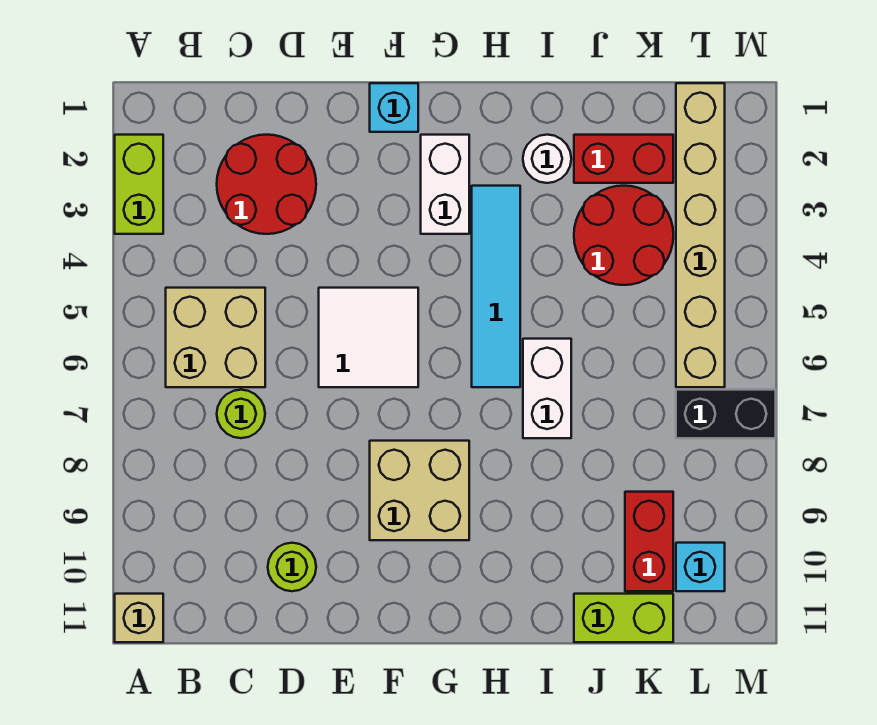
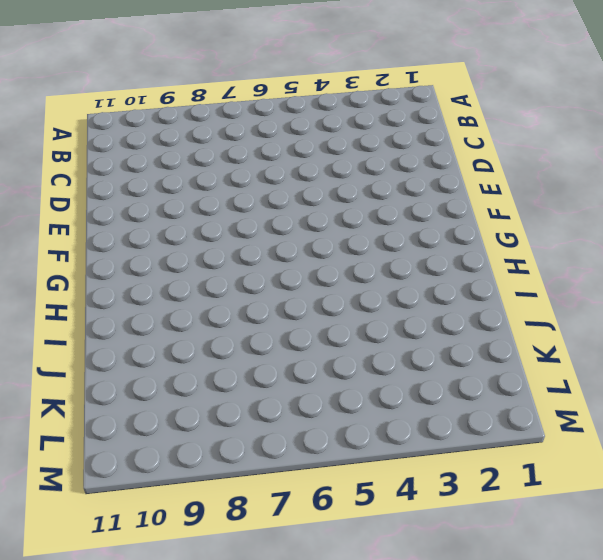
none -> lime 1x2 brick [115,135,163,234]
none -> tan 1x1 brick [115,594,163,642]
none -> tan 2x2 brick [166,288,265,387]

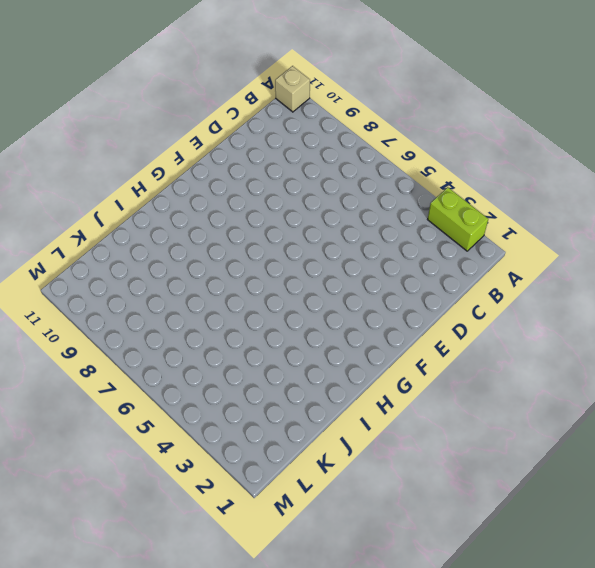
none -> tan 2x2 brick [166,288,265,387]
none -> red 2x2 round brick [217,135,316,234]
none -> lime 1x1 round brick [217,390,265,438]

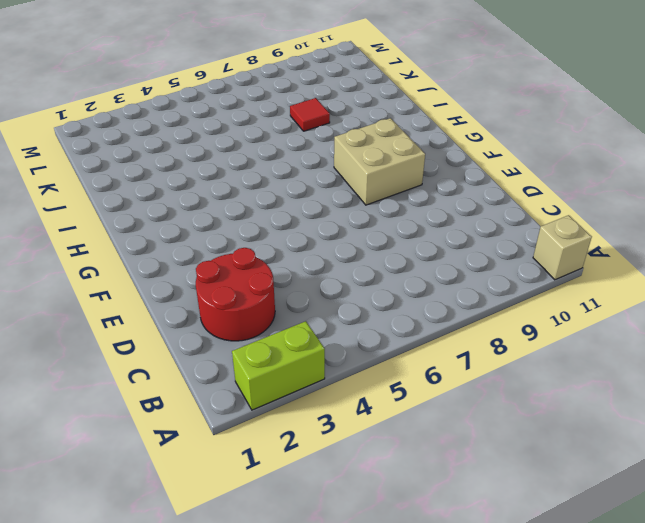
red 1x1 tile [290,98,330,131] -> none
none -> tan 2x2 brick [166,288,265,387]
none -> lime 1x1 round brick [217,390,265,438]
none -> lime 1x1 round brick [268,543,316,591]

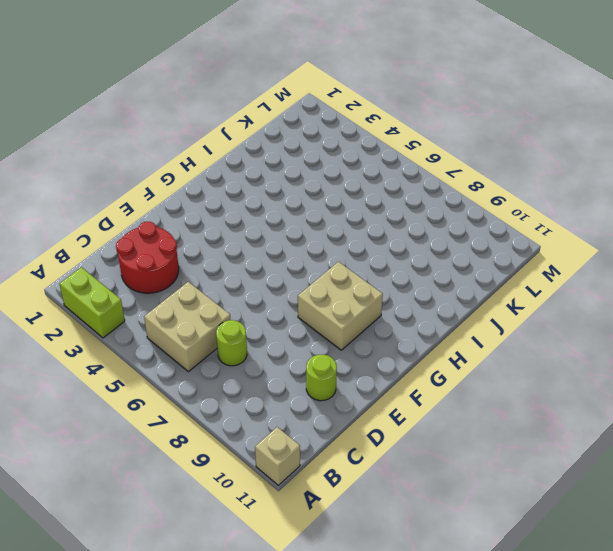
none -> white 2x2 tile [319,288,418,387]
none -> cyan 1x1 brick [370,83,418,132]
none -> white 1x2 brick [421,135,469,234]

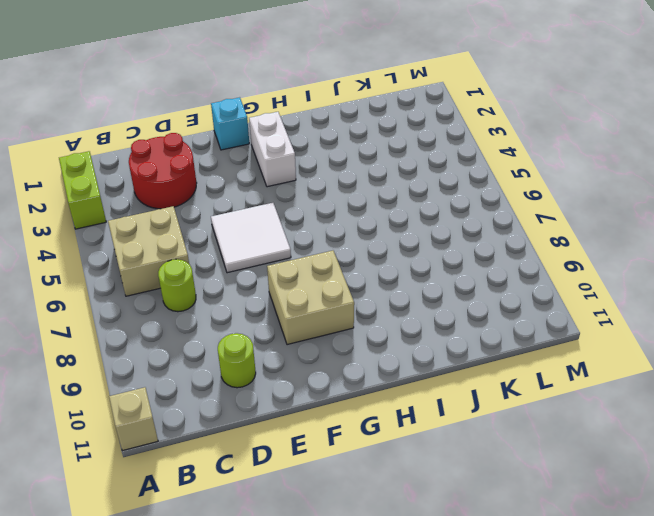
none -> cyan 1x4 tile [472,186,520,387]
none -> white 1x1 round brick [523,135,571,183]
none -> white 1x2 brick [523,339,571,438]

